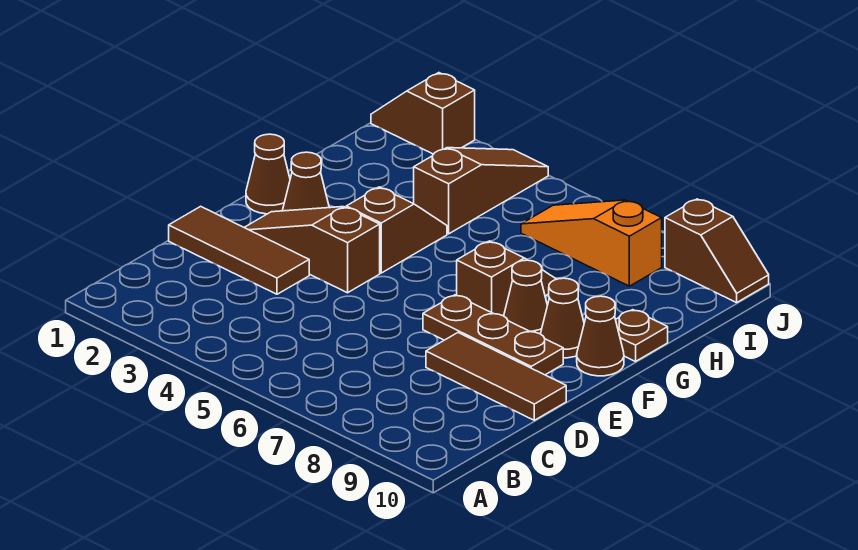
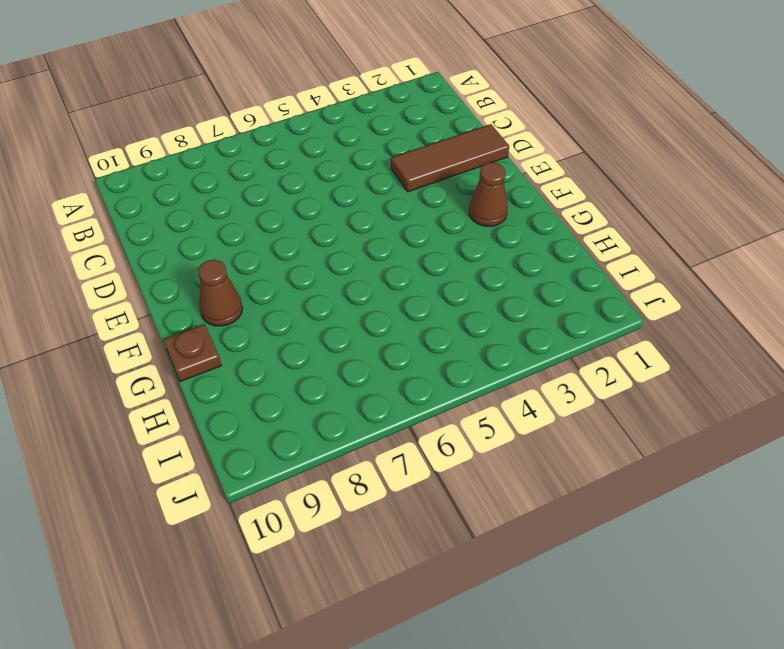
none -> brown 1x3 tile [426,333,566,420]
none -> brown 1x3 slope [244,207,380,293]
none -> brown 1x3 plate [423,295,563,375]

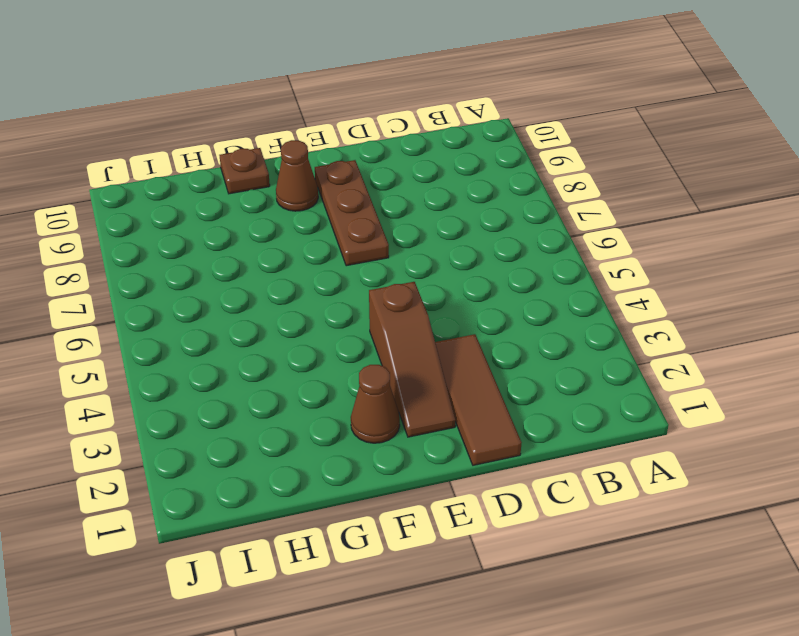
none -> brown 1x3 tile [426,333,566,420]
none -> brown 1x1 cone [246,134,290,214]
none -> brown 1x2 slope [346,187,447,273]

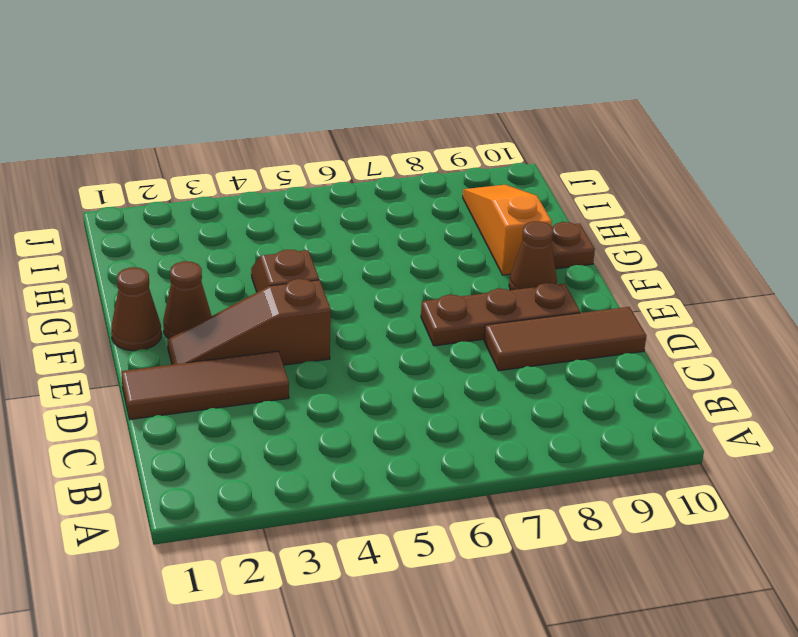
orange 1x3 slope [463,185,552,275] -> orange 1x3 slope turned to [521,200,662,286]
none -> brown 1x2 slope [457,241,556,316]
none -> brown 1x1 cone [504,260,547,334]
none -> brown 1x1 cone [577,296,624,376]

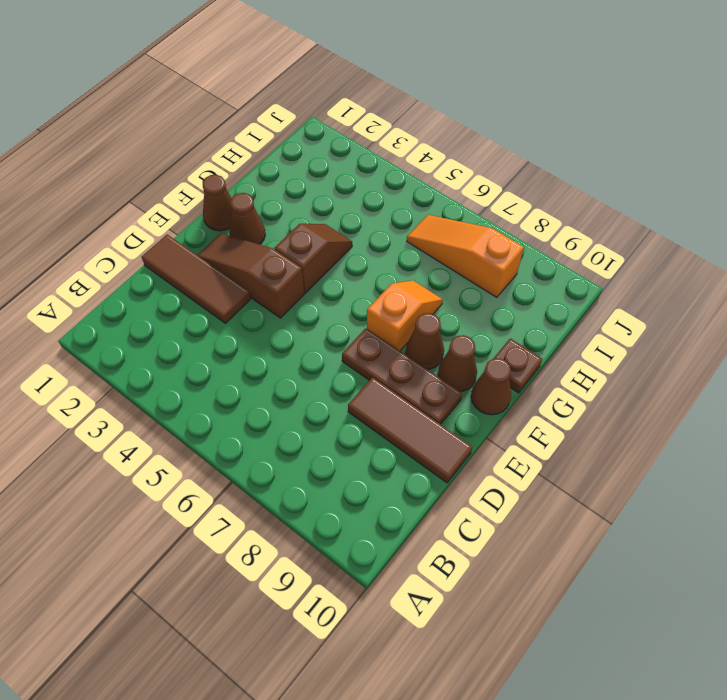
orange 1x2 slope [367,280,443,351] -> brown 1x2 slope [457,241,556,316]
none -> brown 1x3 slope [414,148,548,234]
none -> brown 1x2 slope [371,73,475,154]
none -> brown 1x2 slope [665,199,769,303]

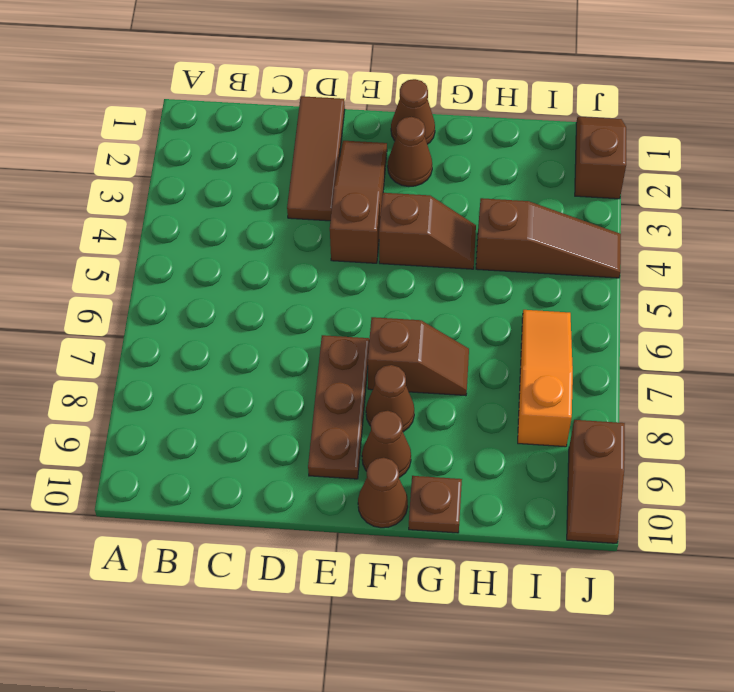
none -> brown 1x3 tile [426,333,566,420]

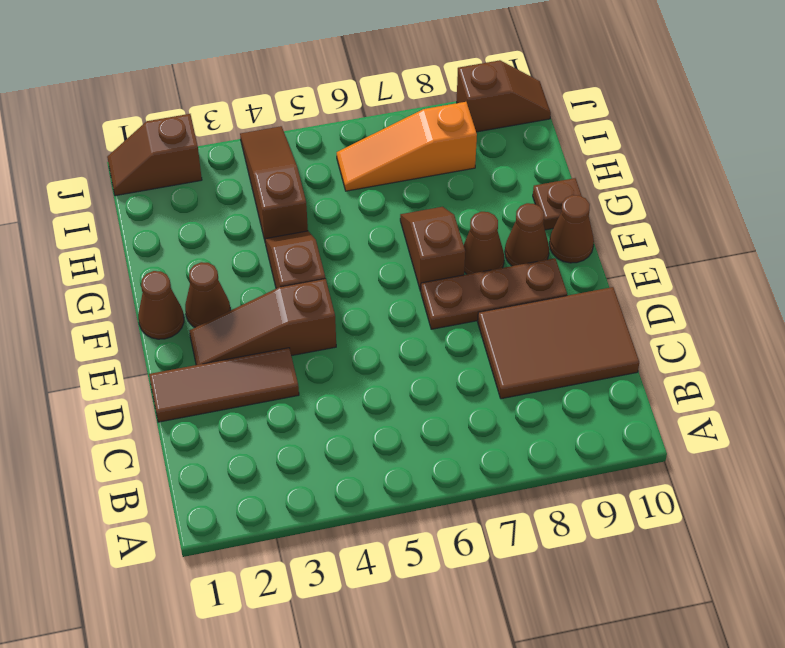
brown 2x3 tile [478,287,639,399] -> brown 1x3 tile [426,333,566,420]

